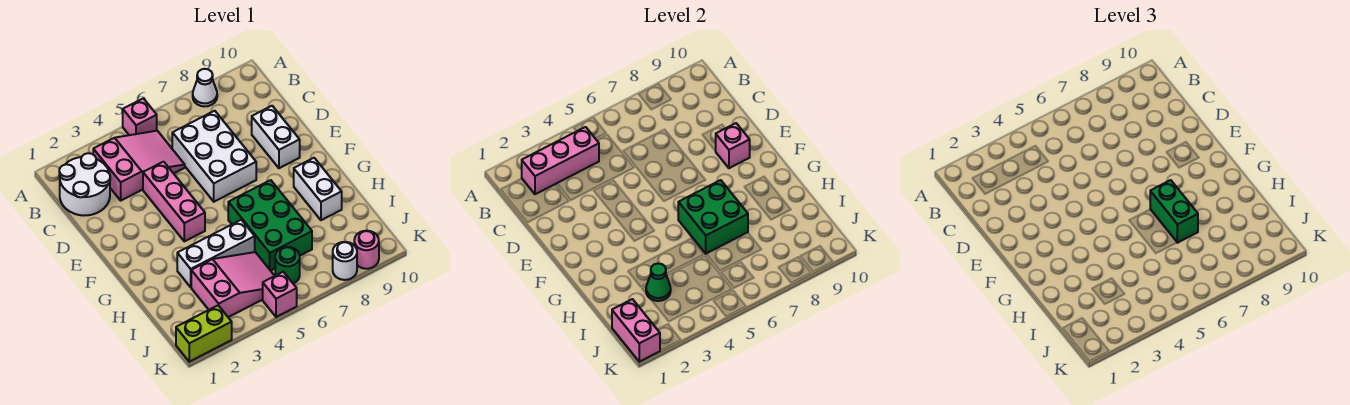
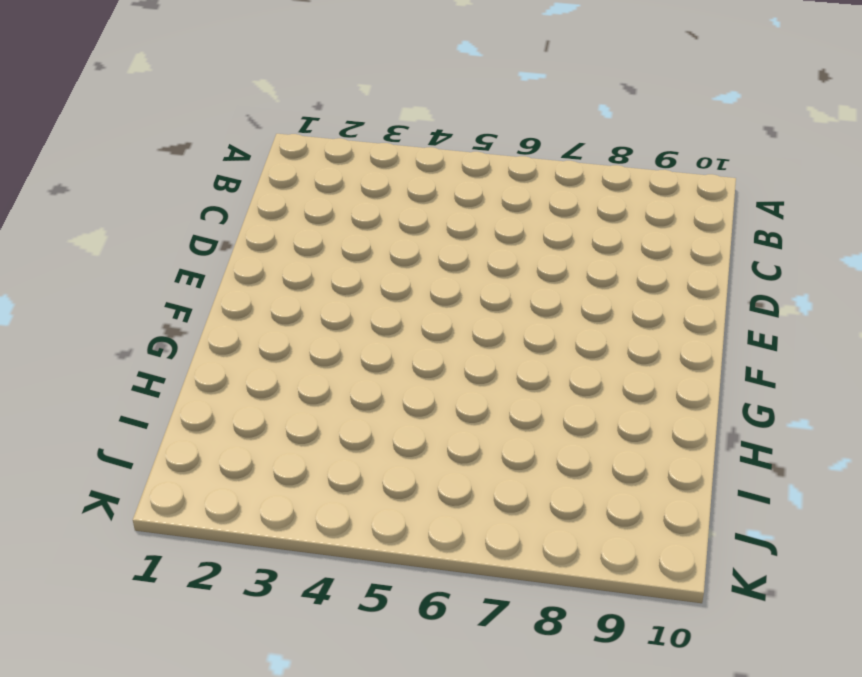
none -> pink 1x1 brick [123,98,157,135]
none -> white 1x1 cone [193,69,217,107]
none -> white 2x2 round brick [59,153,110,216]

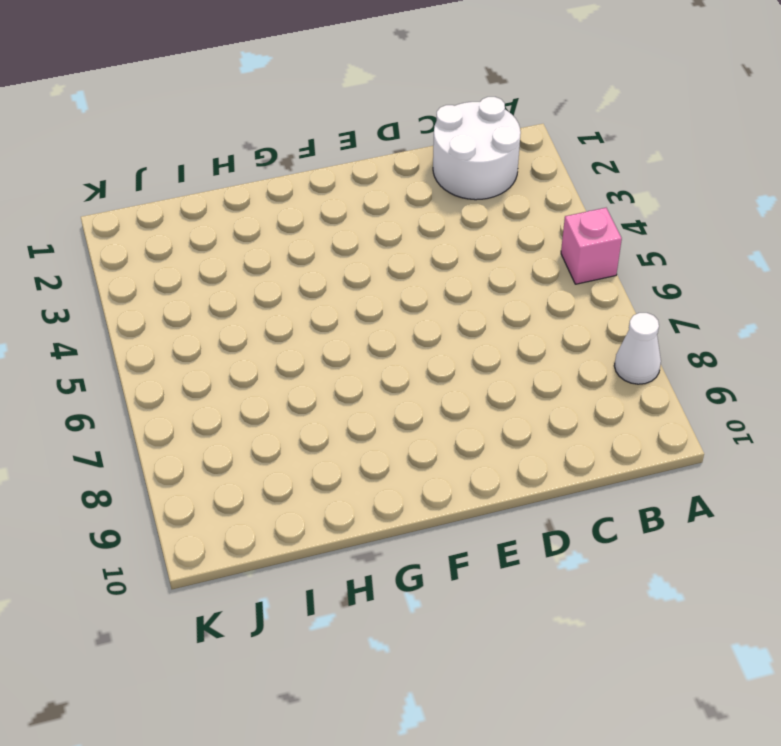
none -> pink 2x3 slope [93,131,185,200]
none -> white 2x3 brick [172,111,256,202]
none -> pink 1x3 brick [143,162,205,241]

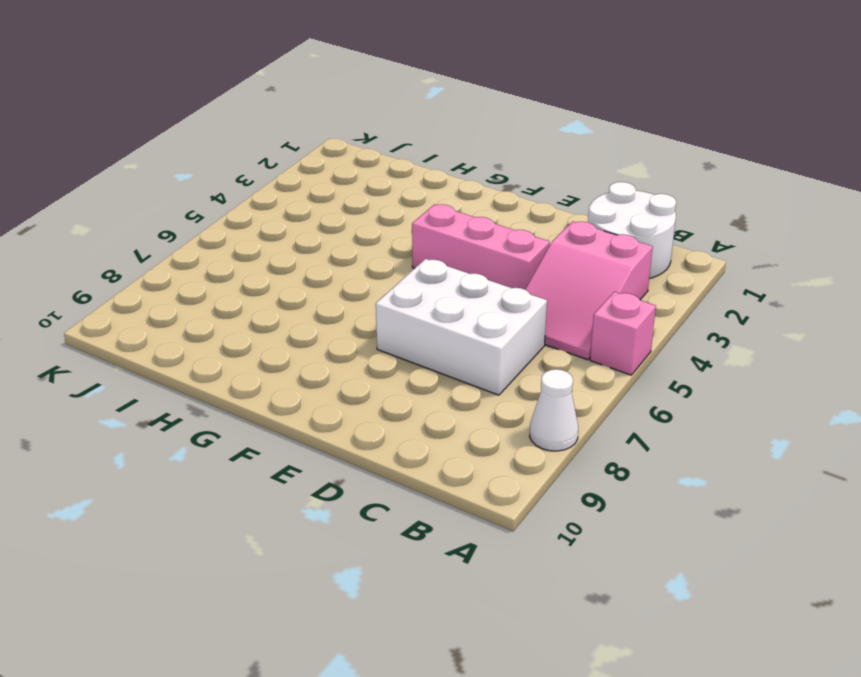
none -> white 1x2 brick [252,106,300,168]
none -> green 2x3 brick [228,180,312,271]
none -> white 1x2 brick [294,158,342,220]

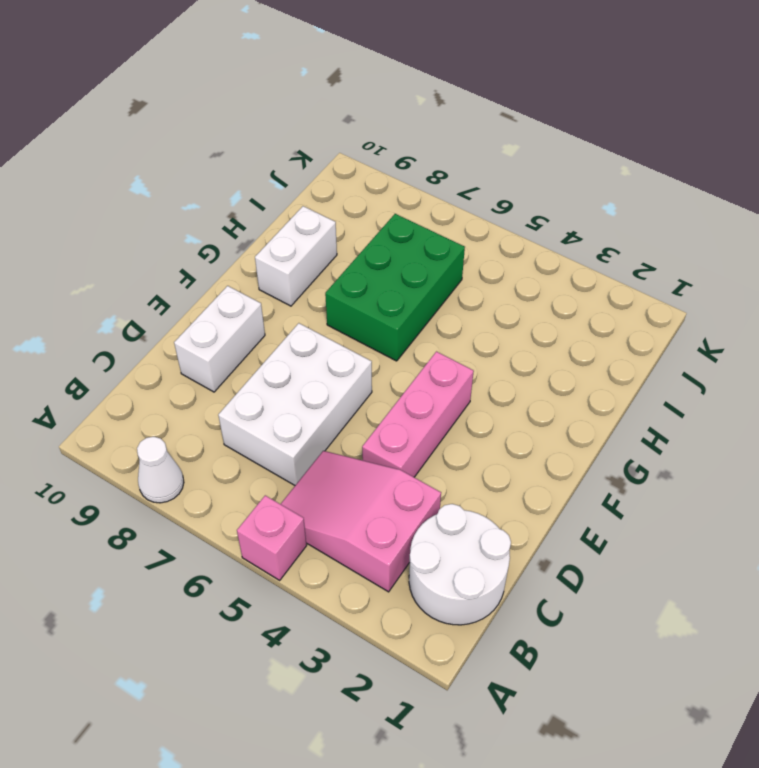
none -> white 1x3 brick [177,220,255,287]
none -> pink 2x3 slope [191,252,274,317]
none -> green 1x1 round brick [275,247,300,284]

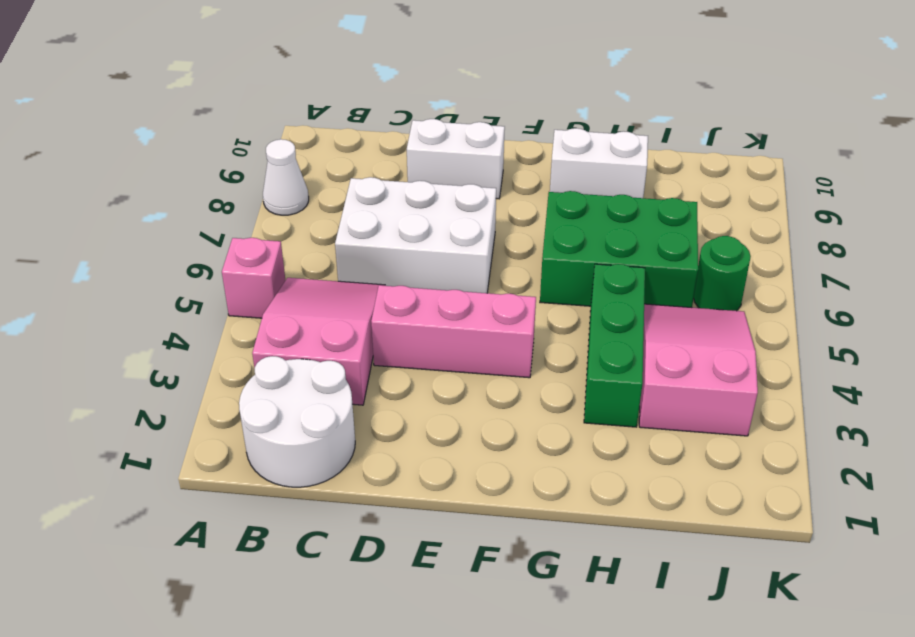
green 1x3 brick [584,264,645,427] -> white 1x3 brick [177,220,255,287]
none -> lime 1x2 brick [176,305,232,362]
none -> pink 1x1 brick [263,272,297,317]
none -> white 1x1 round brick [333,242,357,280]

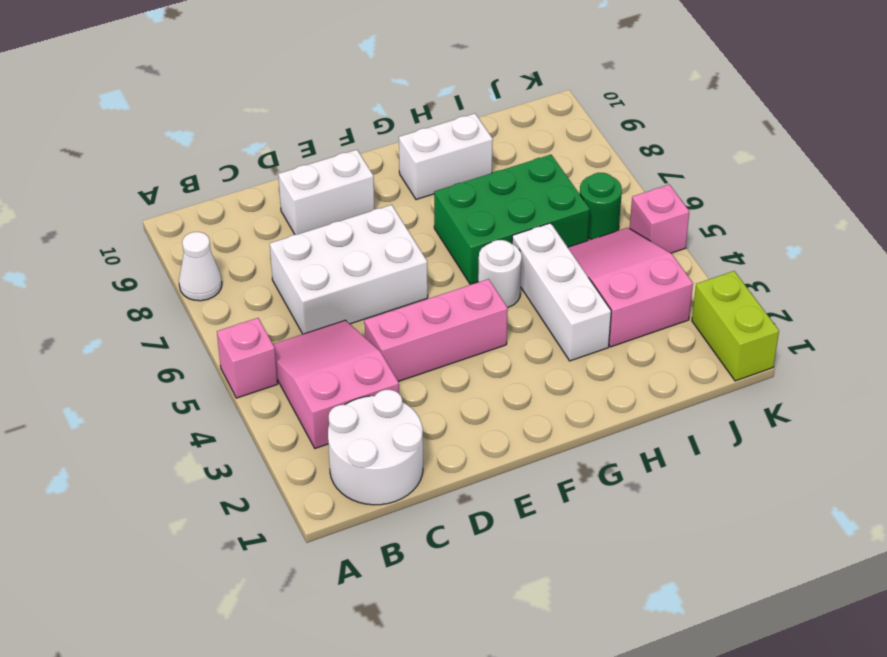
white 1x1 round brick [478,240,522,308] -> white 1x1 round brick moved to [333,242,357,280]
none -> pink 1x1 round brick [354,231,379,269]
none -> pink 1x3 brick [522,127,599,194]
none -> pink 1x1 brick [716,123,750,168]

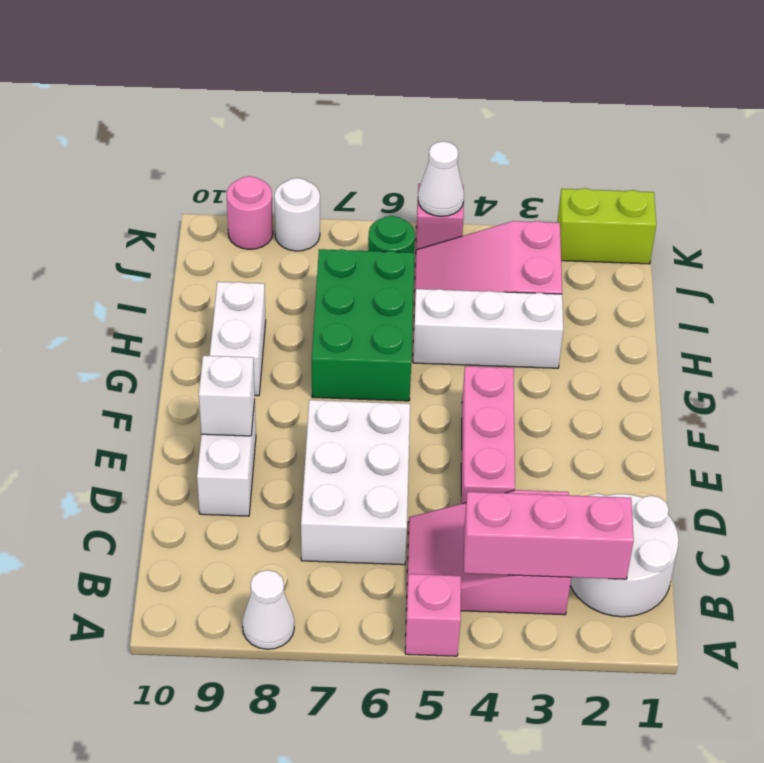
white 1x1 brick [199,356,255,436] -> pink 1x1 brick [716,123,750,168]
white 1x1 cone [418,141,464,216] -> none
none -> green 2x2 brick [678,180,748,254]
none -> green 1x1 cone [646,263,671,301]
none -> pink 1x2 brick [612,299,660,362]

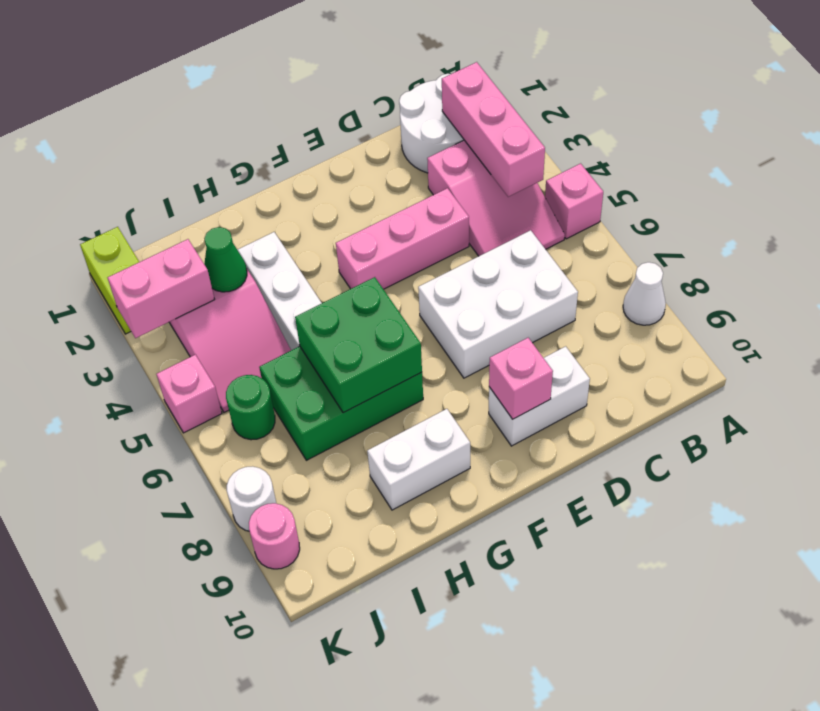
pink 1x2 brick [108,239,215,338] -> pink 1x2 brick moved to [612,299,660,362]
none -> green 1x2 brick [1150,180,1198,243]

